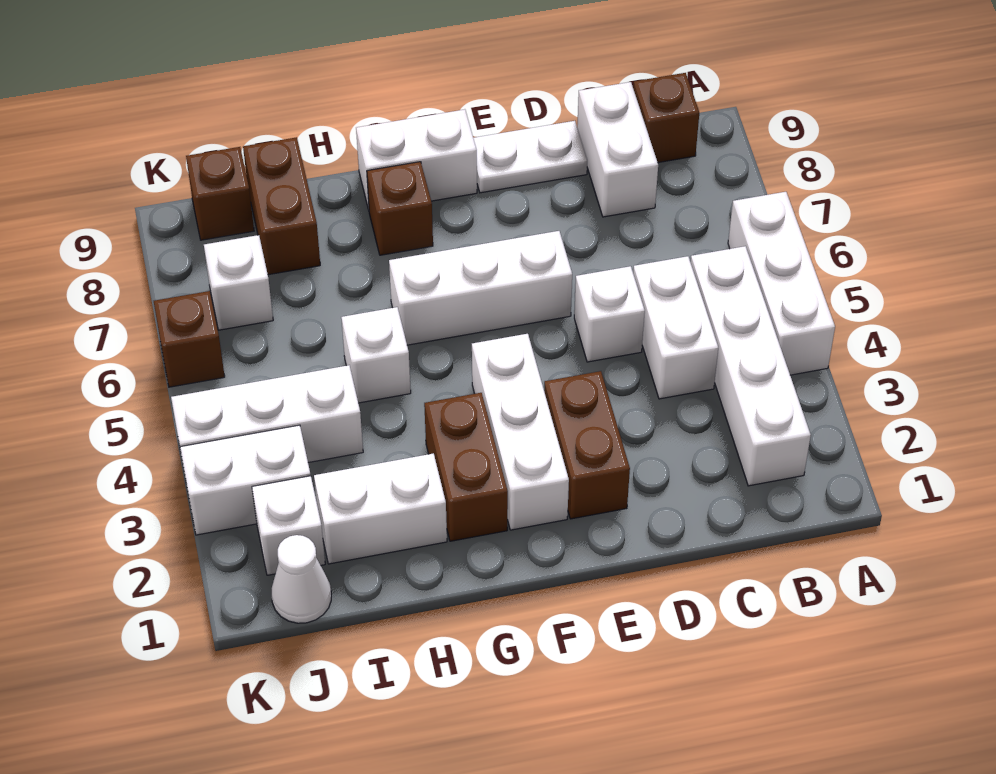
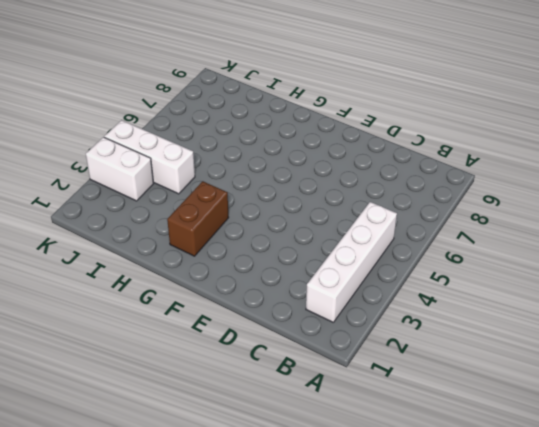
none -> white 1x3 brick [728,192,835,375]
none -> brown 1x1 brick [633,73,699,162]
none -> white 1x2 brick [633,256,718,399]

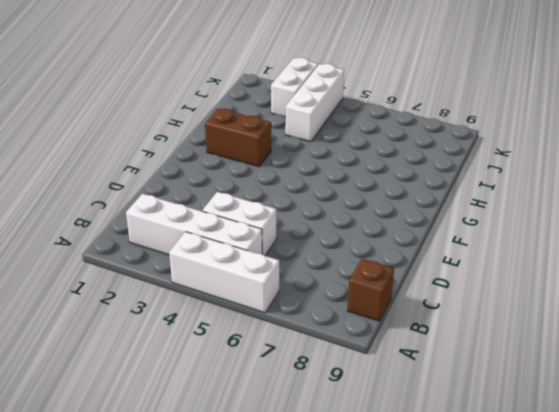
none -> white 1x2 brick [577,82,658,217]
none -> white 1x1 brick [574,266,645,362]
none -> white 1x2 plate [473,121,587,193]

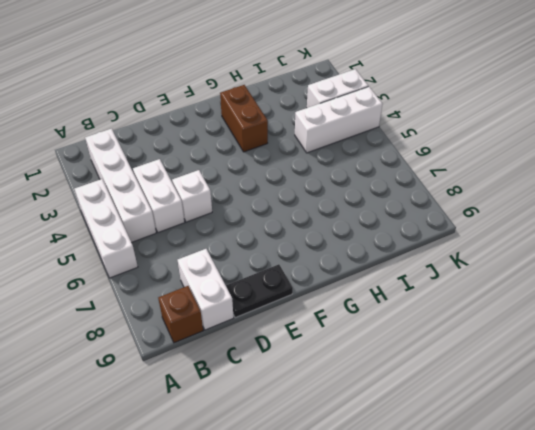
black 1x2 plate [226,264,293,318] -> white 1x2 plate [473,121,587,193]
none -> brown 1x2 brick [544,371,630,519]
none -> white 1x3 brick [389,231,572,345]
none -> white 1x3 brick [472,334,569,530]

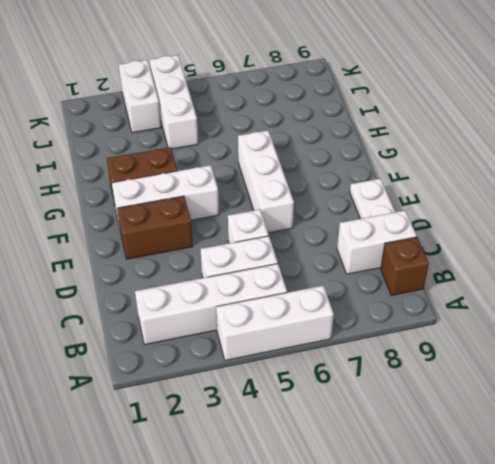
none -> white 1x2 brick [356,109,477,210]
none -> brown 1x1 brick [367,162,433,255]
none -> white 1x2 brick [314,453,447,564]

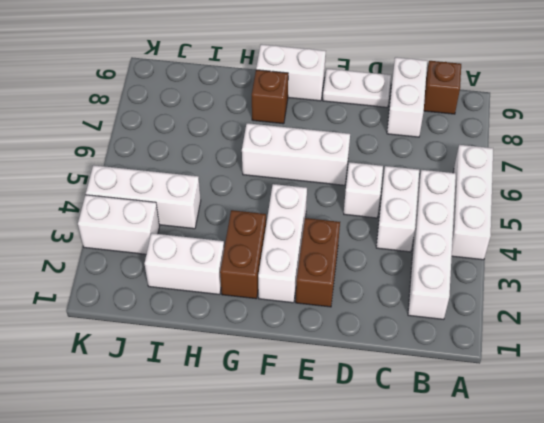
none -> white 1x1 brick [341,307,411,403]
none -> brown 1x2 brick [243,137,320,275]
none -> white 1x1 cone [272,535,331,623]

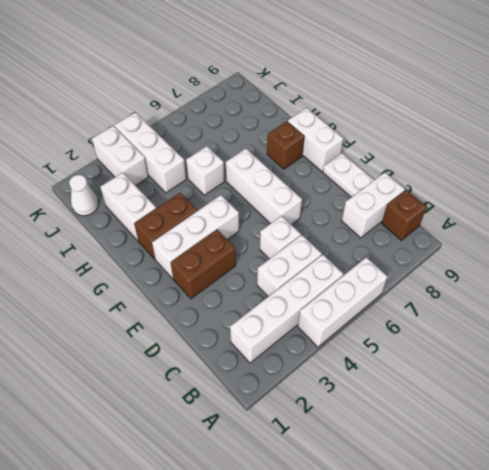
none -> brown 1x2 brick [243,137,320,275]
none -> white 1x1 brick [252,476,325,575]
none -> white 1x1 brick [204,235,273,330]

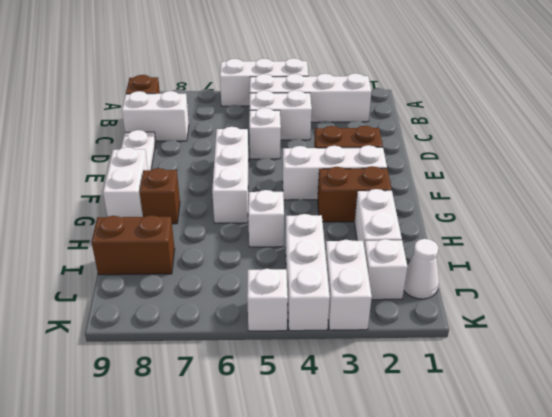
white 1x1 brick [247,269,288,331] -> white 1x1 brick moved to [204,235,273,330]
none -> brown 1x1 brick [186,147,254,240]
none -> brown 1x1 brick [154,291,225,387]

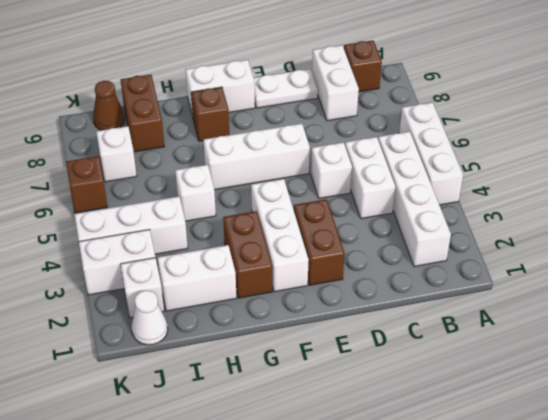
brown 1x1 cone [93,81,125,130] -> brown 1x1 brick [186,147,254,240]

